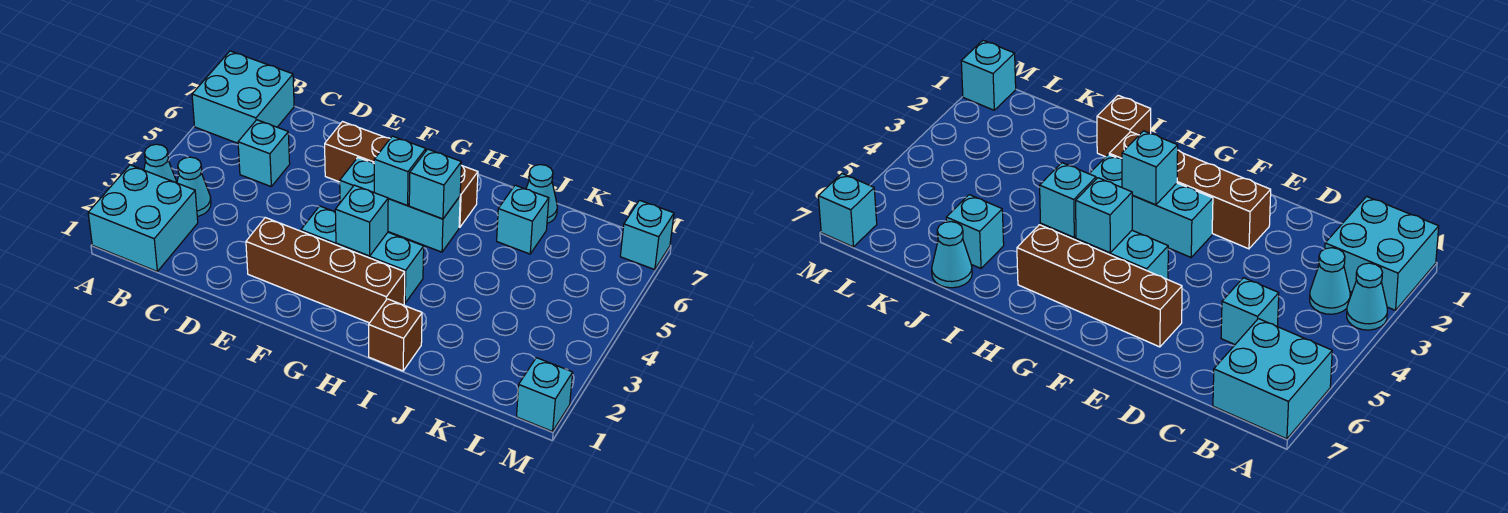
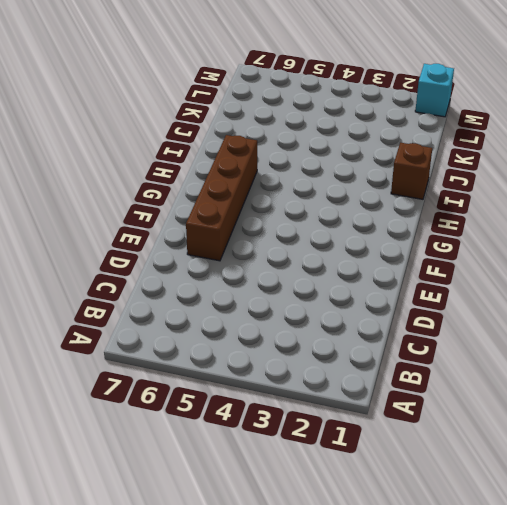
none -> cyan 2x2 brick [88,165,198,271]
none -> cyan 1x1 cone [144,144,177,183]
none -> cyan 2x2 brick [192,51,294,143]

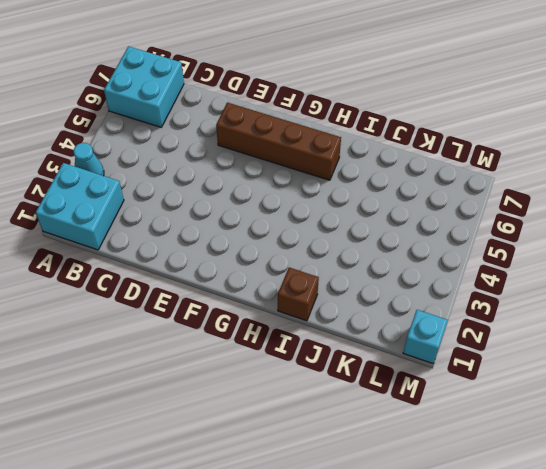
none -> cyan 1x1 cone [177,157,211,216]
none -> cyan 1x1 brick [238,120,290,186]
none -> brown 1x4 brick [246,218,405,323]

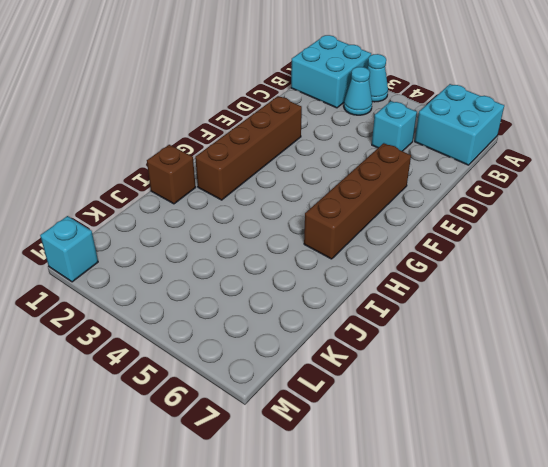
none -> cyan 1x3 brick [301,206,424,303]
none -> cyan 1x3 brick [340,158,460,252]
none -> cyan 1x1 brick [497,185,549,254]

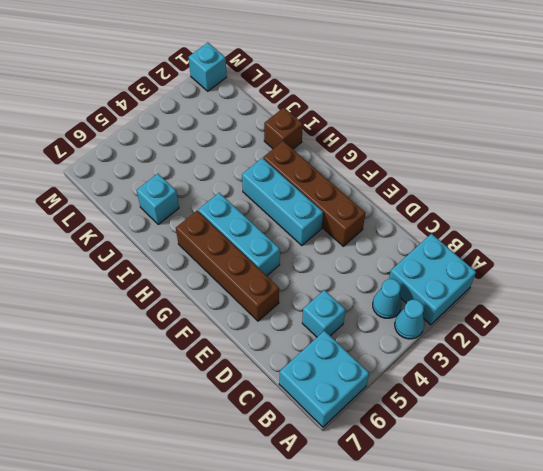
none -> cyan 1x1 cone [526,165,557,223]
none -> cyan 1x1 brick [620,200,674,270]
none -> cyan 1x1 brick [335,185,388,256]

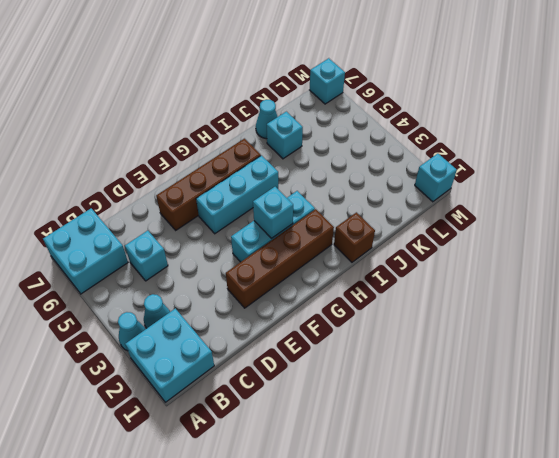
none -> cyan 1x1 brick [374,136,426,205]
none -> cyan 1x1 brick [409,149,461,219]

